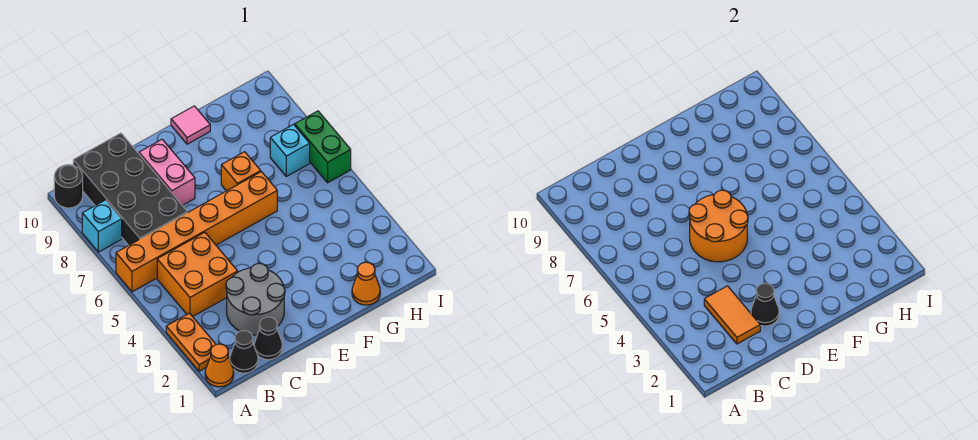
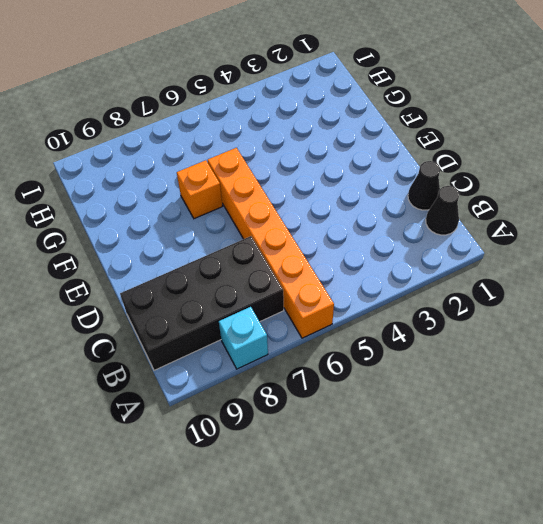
none -> orange 1x1 cone [205,344,234,387]
none -> orange 1x2 plate [166,313,216,371]
none -> black 1x1 round brick [54,165,83,208]

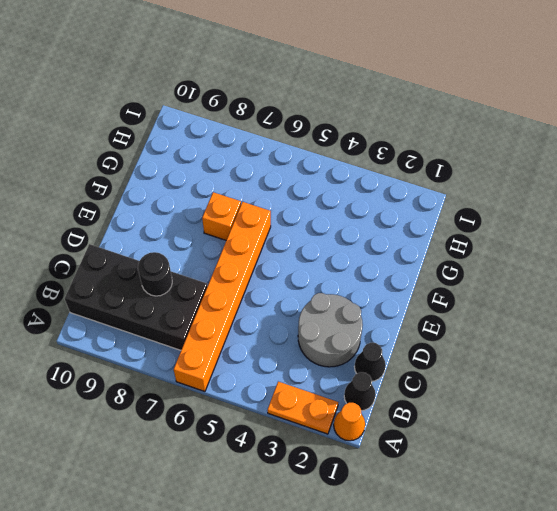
black 1x1 round brick [138,252,172,296] -> black 1x1 round brick moved to [54,165,83,208]
none -> cyan 1x1 brick [82,200,122,252]
none -> orange 2x2 brick [157,232,238,317]
none -> pink 1x2 brick [139,139,195,205]

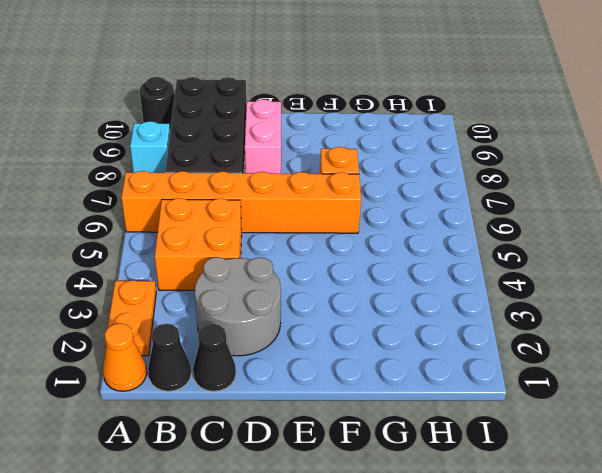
none -> pink 1x1 tile [171,106,210,144]
none -> orange 1x1 cone [352,262,380,305]
none -> cyan 1x1 brick [270,125,310,176]

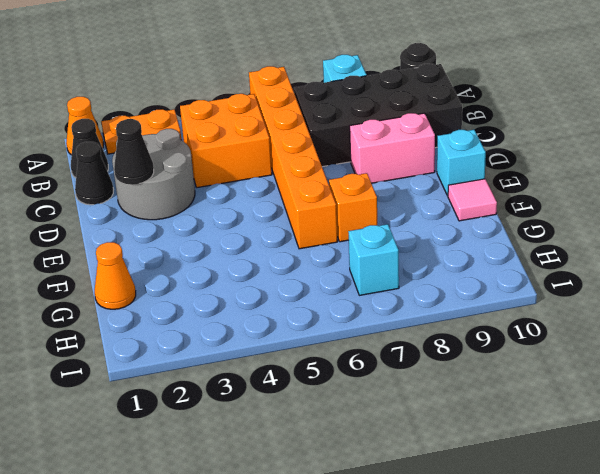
cyan 1x1 brick [437,130,486,196] -> none
none -> green 1x2 brick [295,111,351,183]
none -> orange 1x2 tile [704,286,760,344]
none -> orange 2x2 round brick [689,190,748,262]

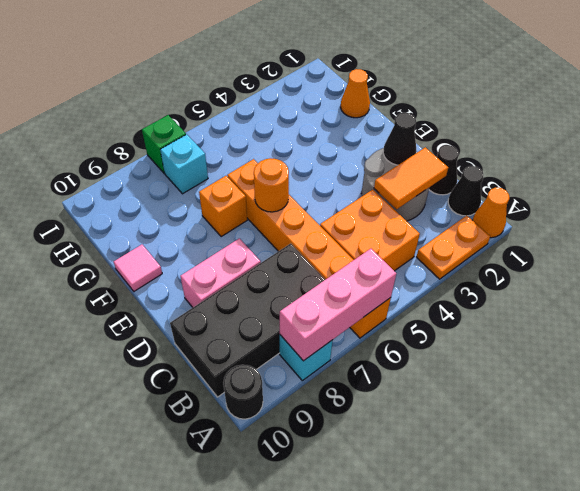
pink 1x3 brick [280,249,396,361] -> none
orange 1x1 round brick [254,159,289,212] -> orange 2x2 round brick [689,190,748,262]
green 1x1 brick [142,115,186,173] -> green 1x2 brick [295,111,351,183]

